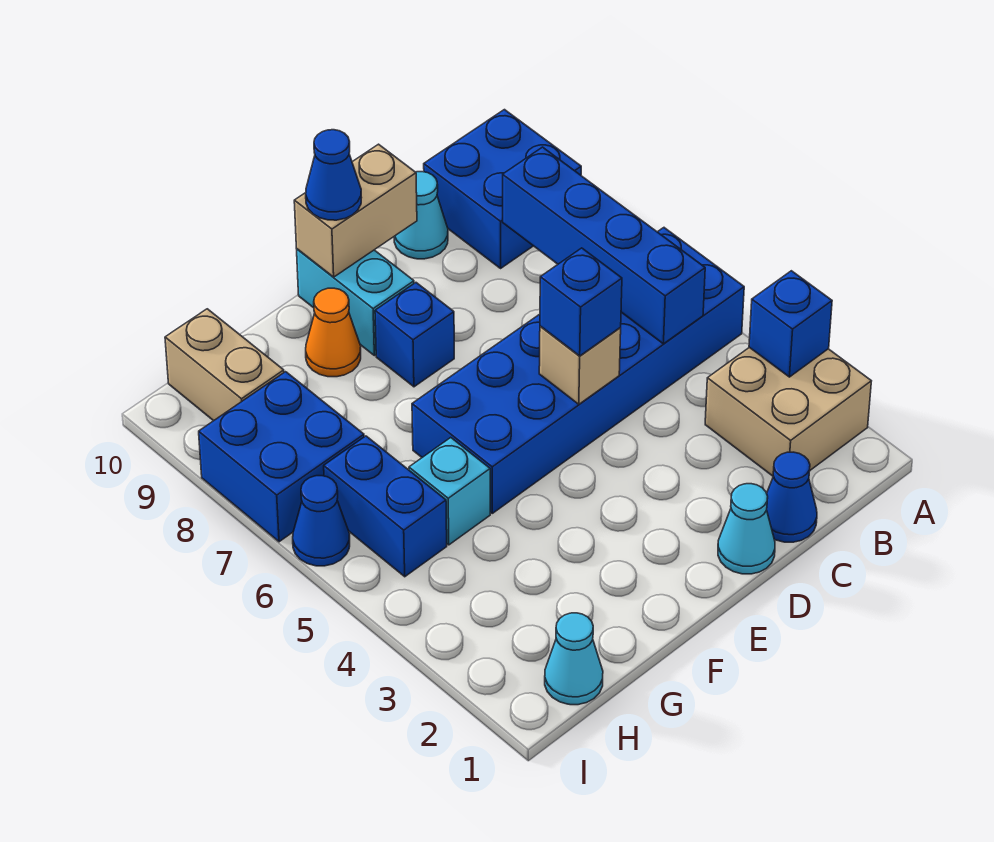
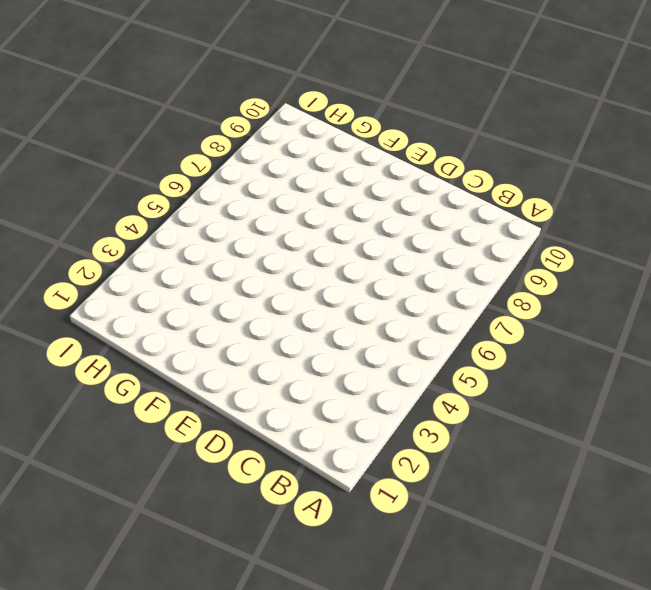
none -> tan 2x2 brick [705,347,871,476]
none -> blue 2x6 brick [412,228,744,513]
none -> blue 2x2 brick [424,110,581,268]

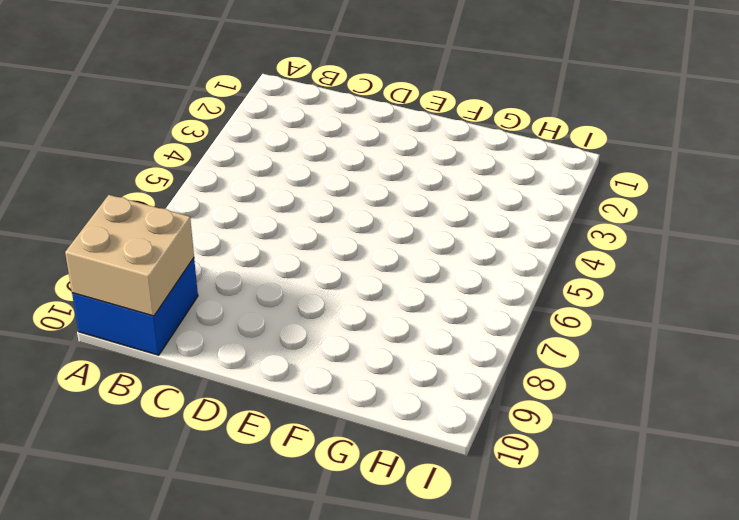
tan 2x2 brick [65,195,194,316] -> tan 2x2 brick moved to [705,347,871,476]
none -> blue 2x6 brick [412,228,744,513]
none -> blue 1x1 cone [767,452,817,542]
none -> cyan 1x1 cone [394,172,448,259]

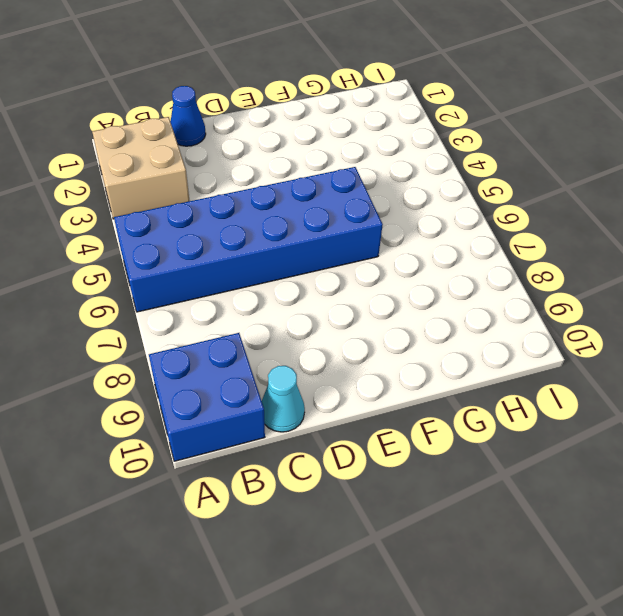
none -> cyan 1x1 cone [718,484,775,574]
none -> blue 1x1 brick [375,283,454,387]
none -> cyan 1x2 brick [297,249,414,356]

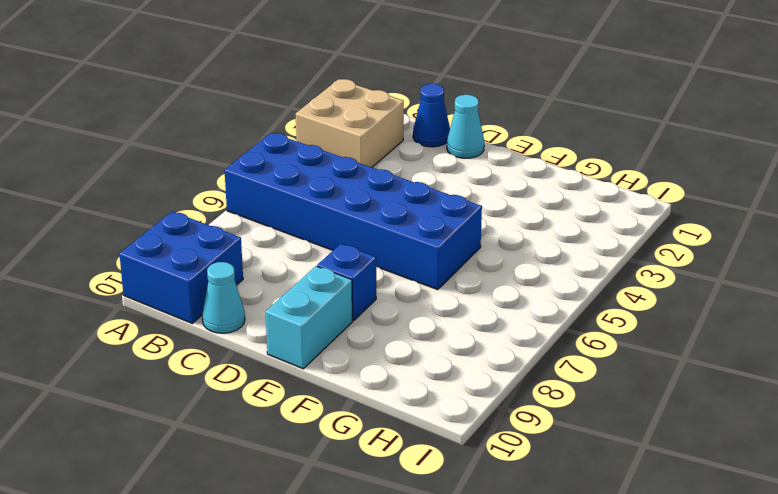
none -> orange 1x1 cone [306,288,361,377]
none -> cyan 1x1 brick [409,438,490,545]
none -> cyan 1x1 cone [545,613,603,705]

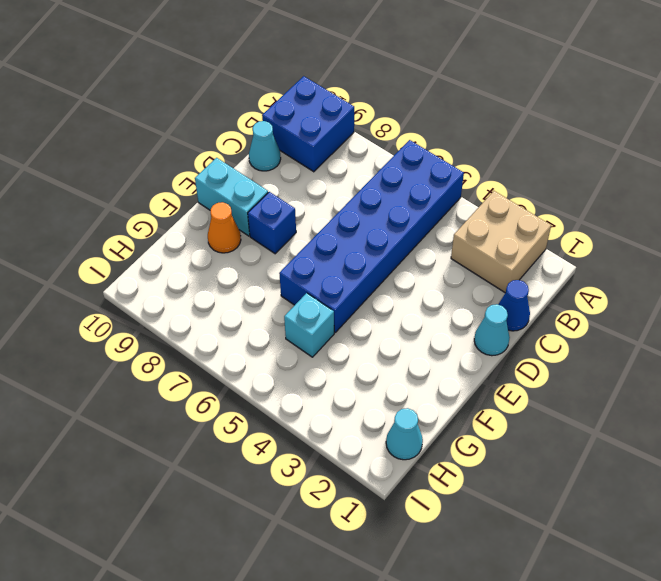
none -> blue 1x2 brick [324,436,447,577]
none -> blue 2x2 brick [199,372,364,542]
none -> tan 1x2 brick [165,309,284,421]

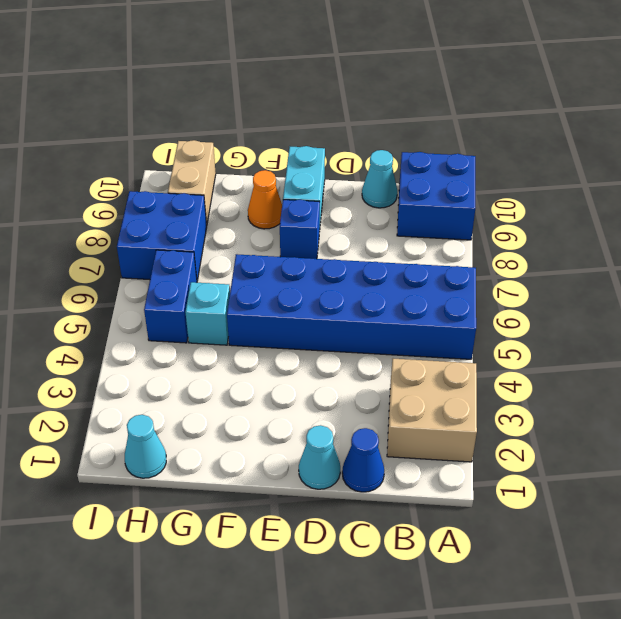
none -> blue 1x1 cone [293,476,350,566]
none -> blue 1x1 brick [749,271,832,377]
none -> blue 1x4 brick [503,147,705,344]

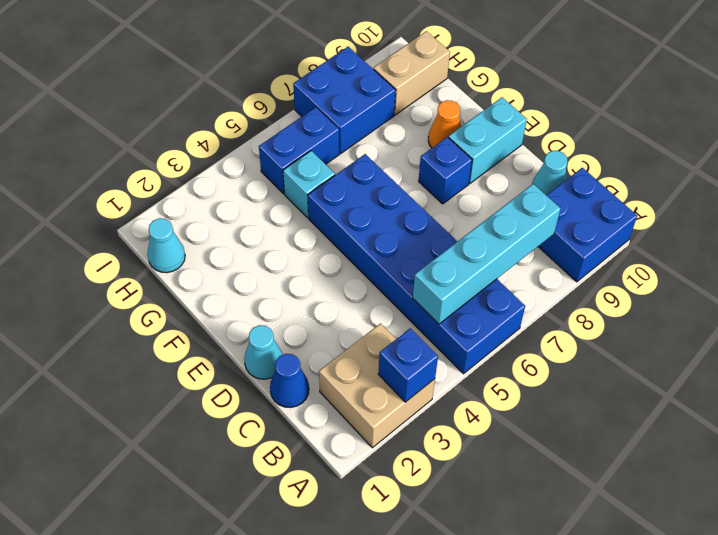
cyan 1x4 brick [413,184,560,324] -> blue 1x4 brick [503,147,705,344]
none -> blue 1x1 cone [293,476,350,566]
none -> tan 1x1 brick [539,326,621,404]
none -> tan 1x2 brick [294,144,417,277]

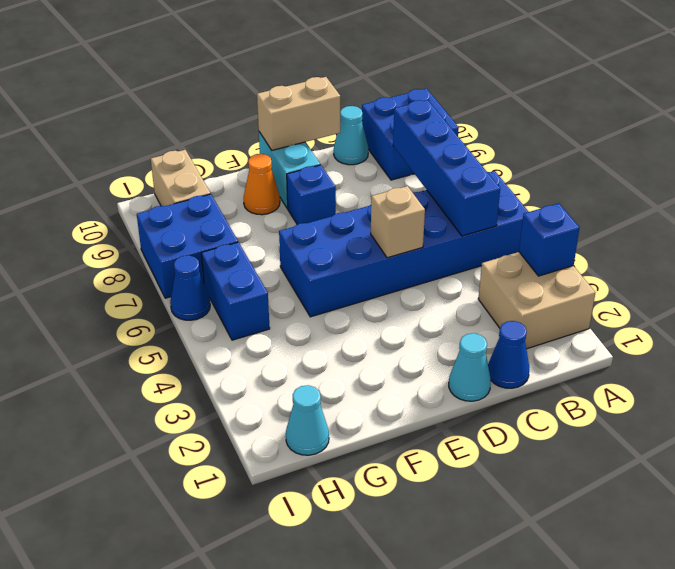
none -> cyan 1x1 brick [409,438,490,545]
none -> blue 1x1 brick [540,248,622,356]
none -> blue 1x1 cone [306,130,362,220]

